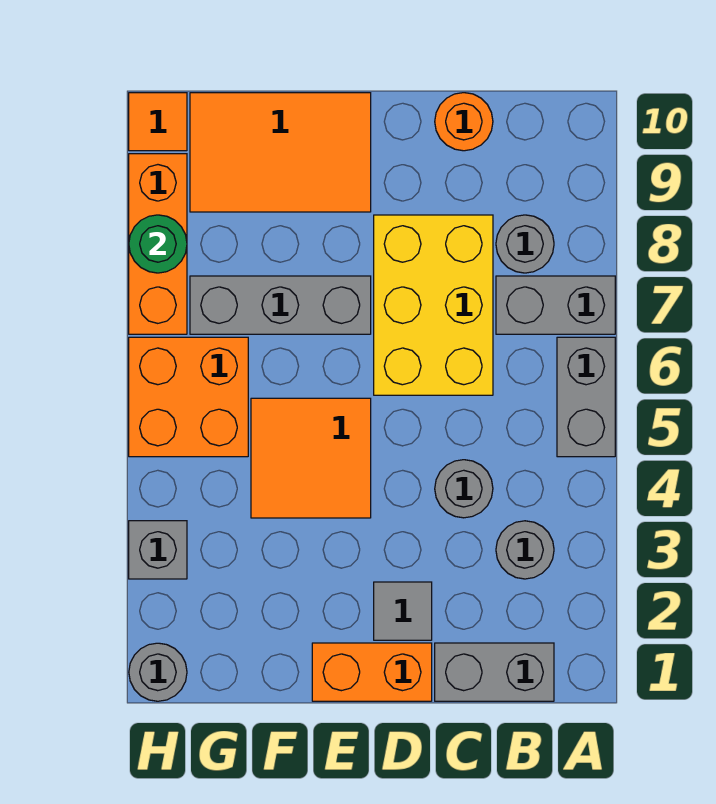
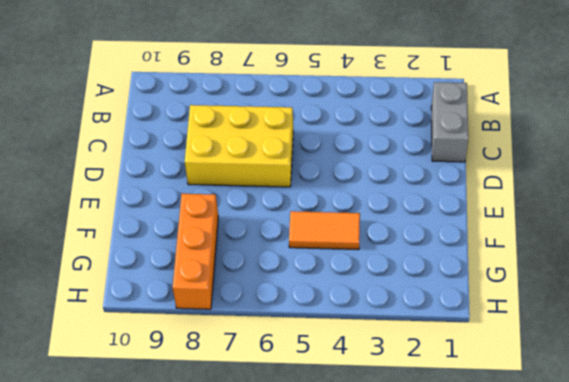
orange 1x2 tile [289,211,360,250] -> orange 2x2 tile [251,398,371,518]
orange 1x3 brick [173,194,218,309] -> orange 1x3 brick turned to [129,154,187,334]
none -> grey 1x2 brick [557,337,615,457]
none -> grey 1x2 brick [496,276,615,334]
none -> grey 1x1 round brick [496,521,554,579]

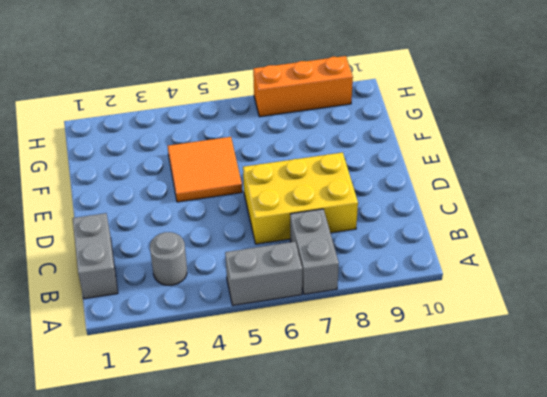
none -> grey 1x1 round brick [496,215,554,273]
none -> grey 1x1 round brick [435,460,493,518]
none -> orange 1x1 round brick [435,93,493,151]

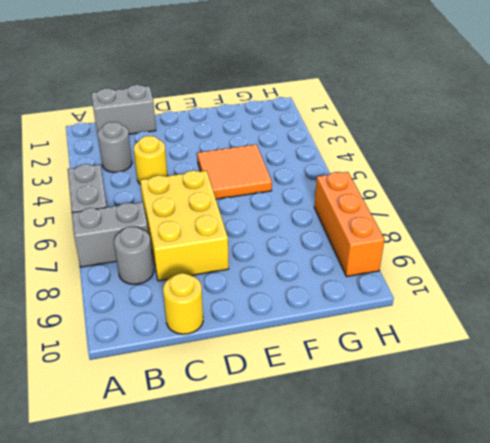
yellow 1x1 round brick [134,136,168,183] -> grey 1x1 round brick [435,460,493,518]
yellow 1x1 round brick [163,273,203,334] -> orange 1x1 round brick [435,93,493,151]
none -> orange 1x2 brick [312,643,432,701]
none -> grey 1x1 tile [374,582,432,640]
none -> grey 1x3 brick [190,276,371,334]

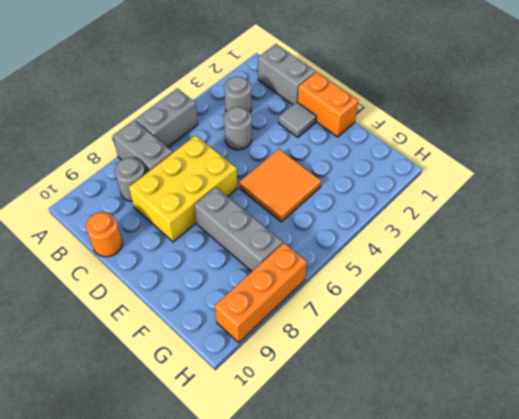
none -> orange 2x3 tile [190,93,371,212]
none -> orange 2x2 brick [129,337,248,457]
none -> grey 1x1 round brick [129,643,187,701]

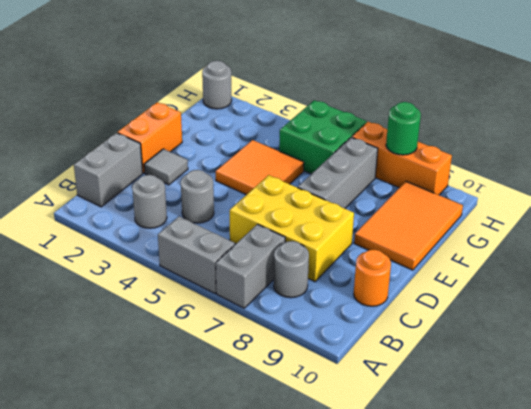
green 2x2 brick [279,100,367,174] -> orange 2x2 brick [129,337,248,457]
none -> grey 1x1 brick [129,521,187,579]
none -> orange 1x1 tile [129,93,187,151]

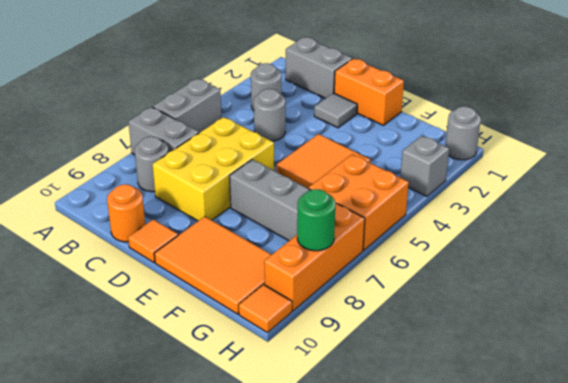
orange 1x1 tile [128,219,178,263] -> none

